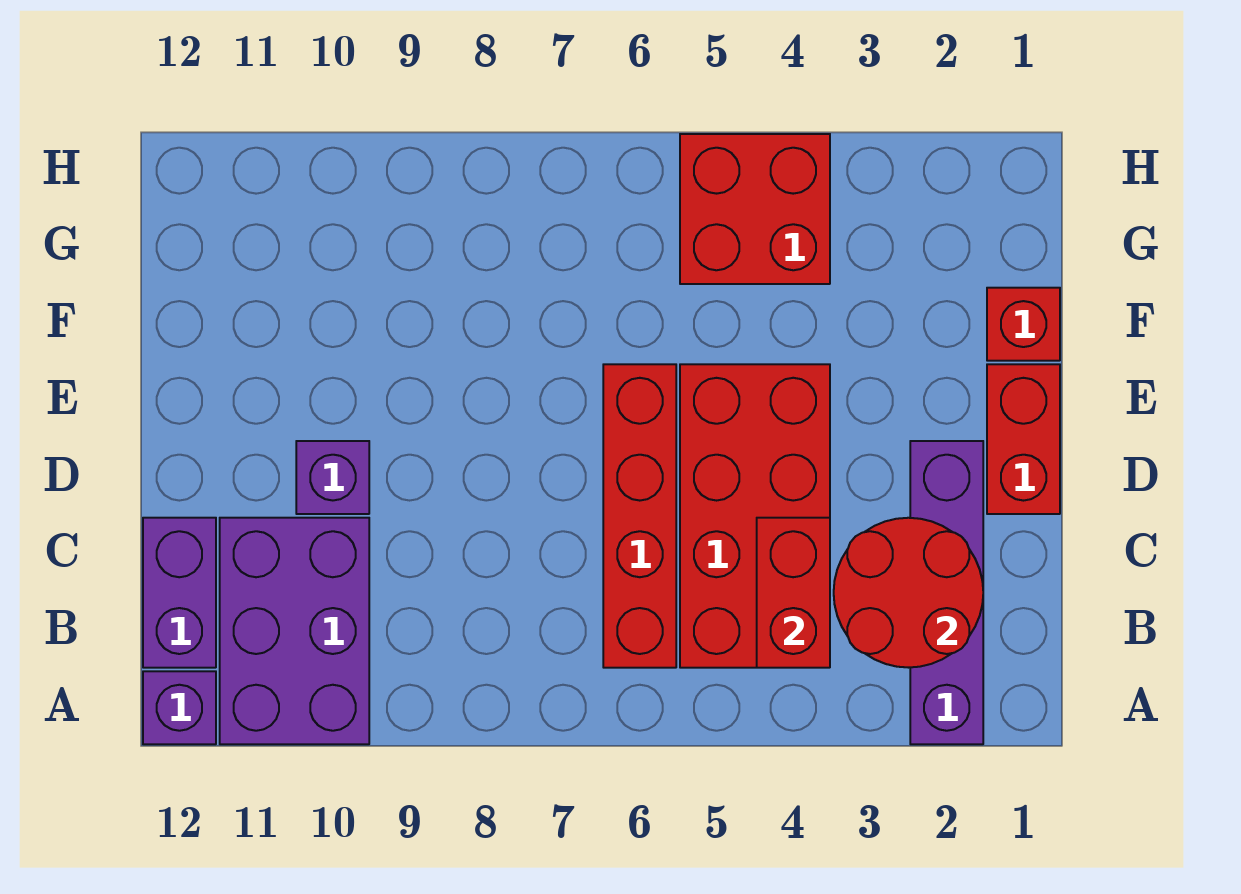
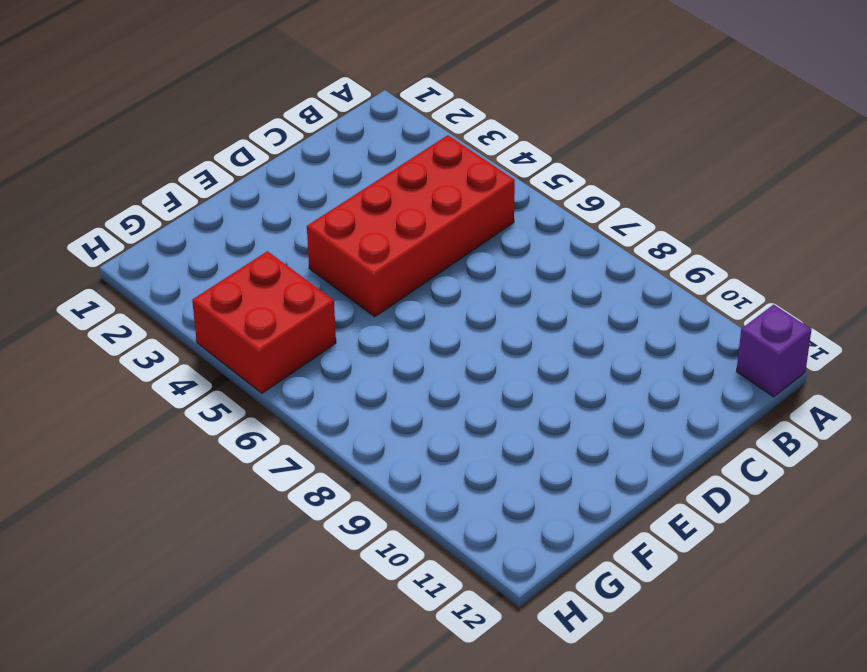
none -> purple 1x4 brick [910,441,983,744]
none -> purple 2x3 brick [220,518,369,744]
none -> red 1x4 brick [603,364,676,668]

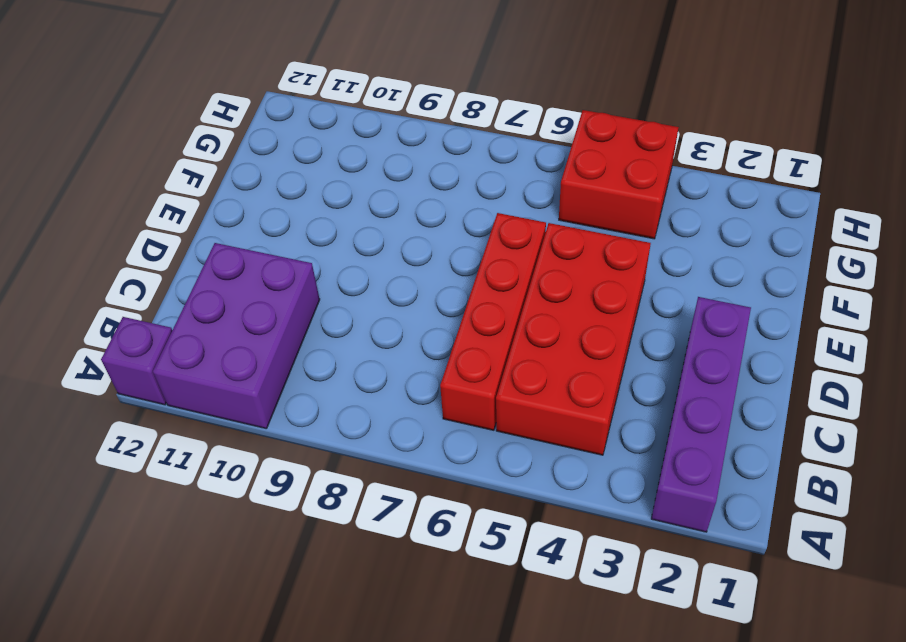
none -> purple 1x2 brick [143,518,216,668]
none -> red 1x2 brick [987,364,1060,514]
none -> purple 1x1 brick [296,441,369,514]

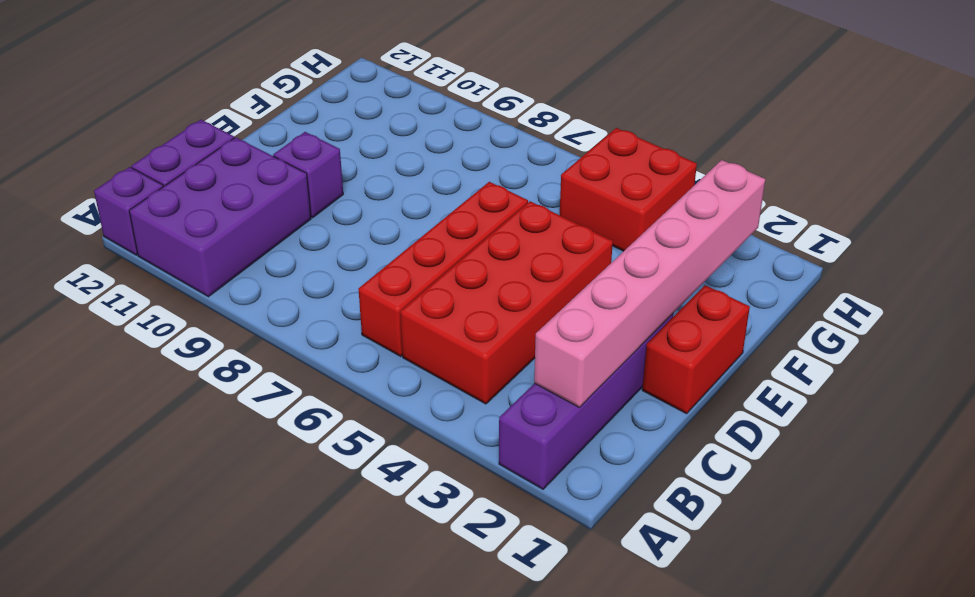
pink 1x6 brick [534,160,765,407] -> red 2x2 round brick [834,518,983,668]
none -> red 1x1 brick [987,288,1060,361]
none -> red 1x2 brick [757,518,830,668]

